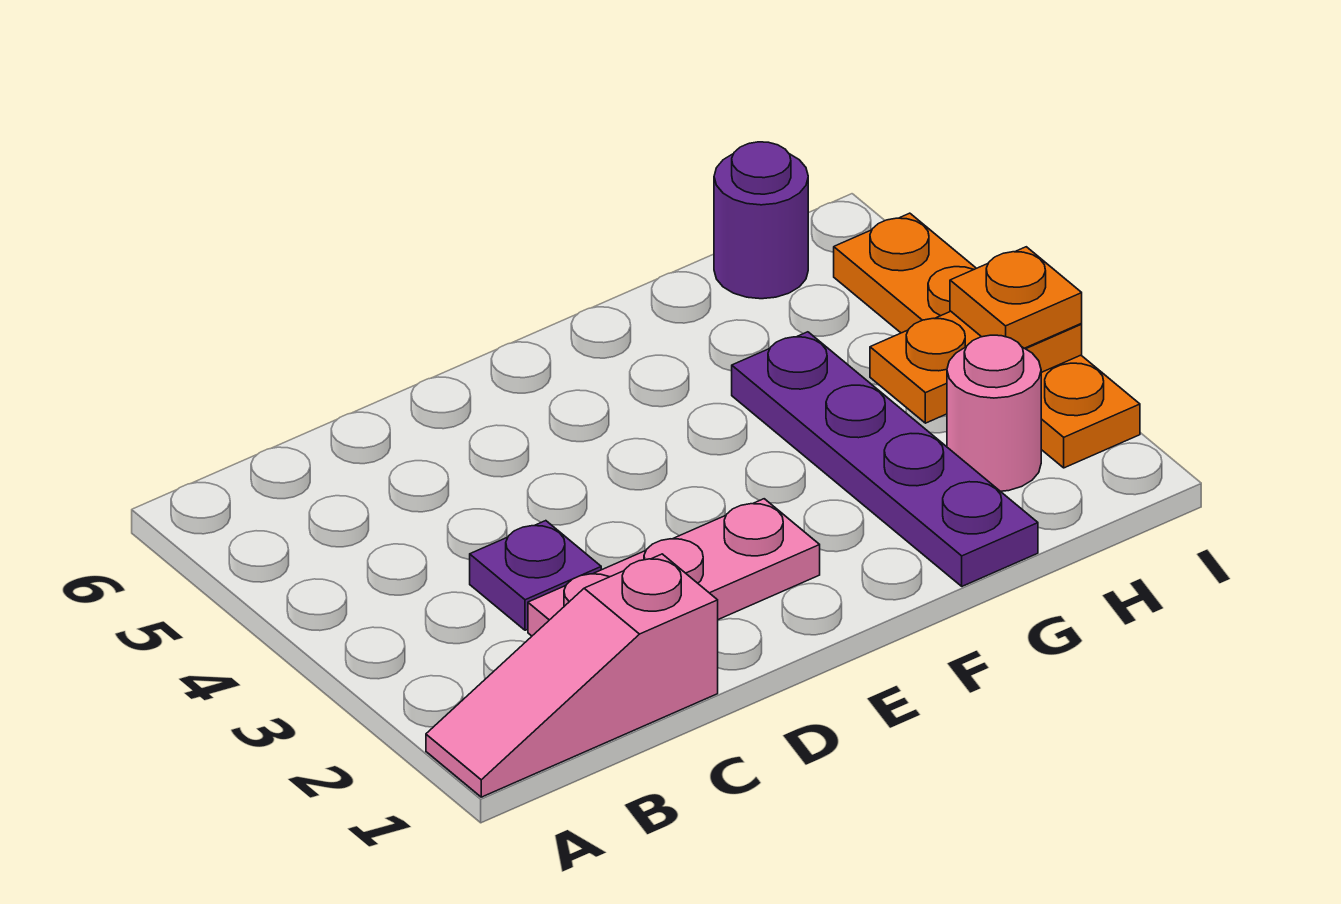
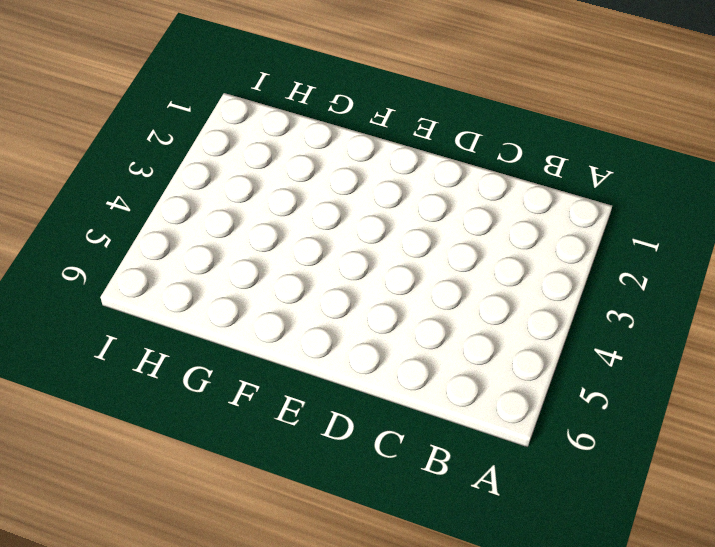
none -> pink 1x3 slope [426,554,718,797]
none -> pink 1x3 plate [528,499,820,636]

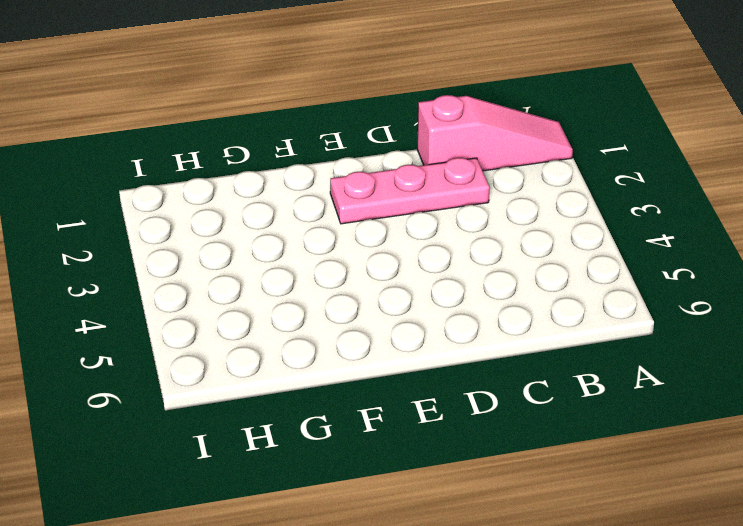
none -> purple 1x1 plate [470,521,601,630]
none -> purple 1x4 plate [732,332,1038,586]

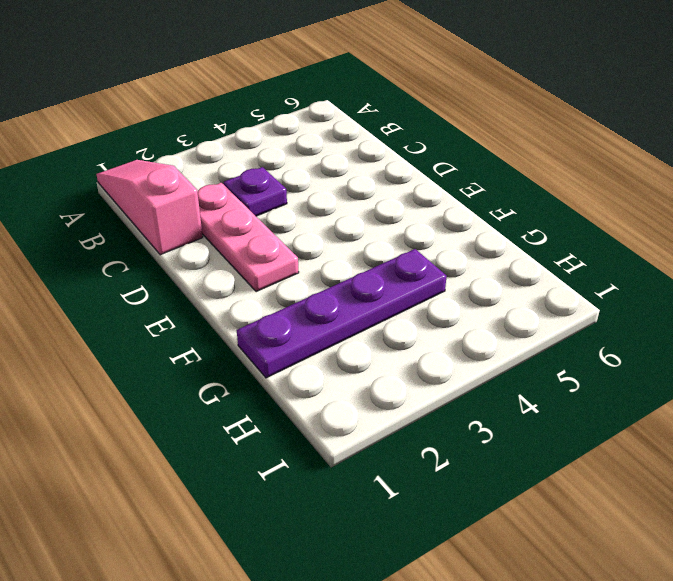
none -> pink 1x1 round brick [947,335,1041,491]
none -> purple 1x1 round brick [714,142,808,299]

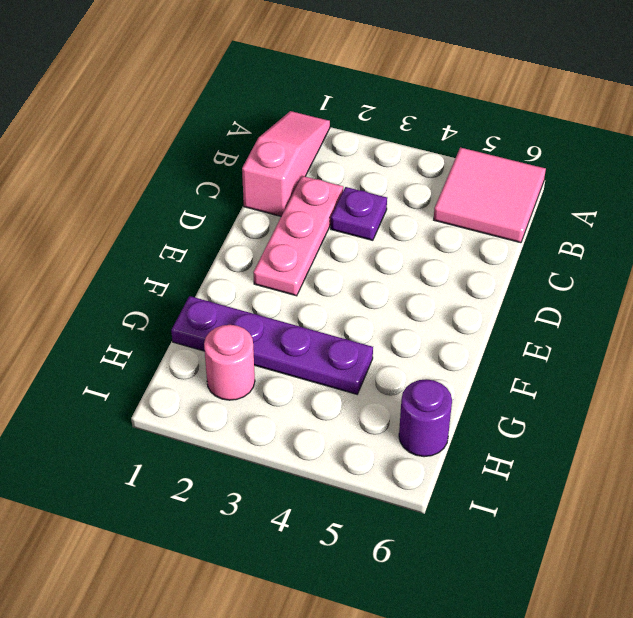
pink 2x2 tile [434,147,546,243] -> none
none -> orange 1x4 plate [834,213,1140,468]
none -> orange 1x2 plate [870,311,1082,423]

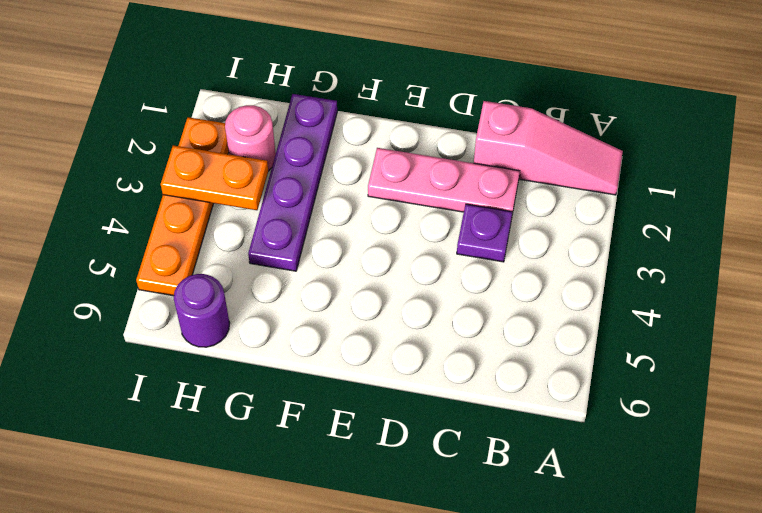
none -> orange 1x1 plate [950,247,1082,348]

